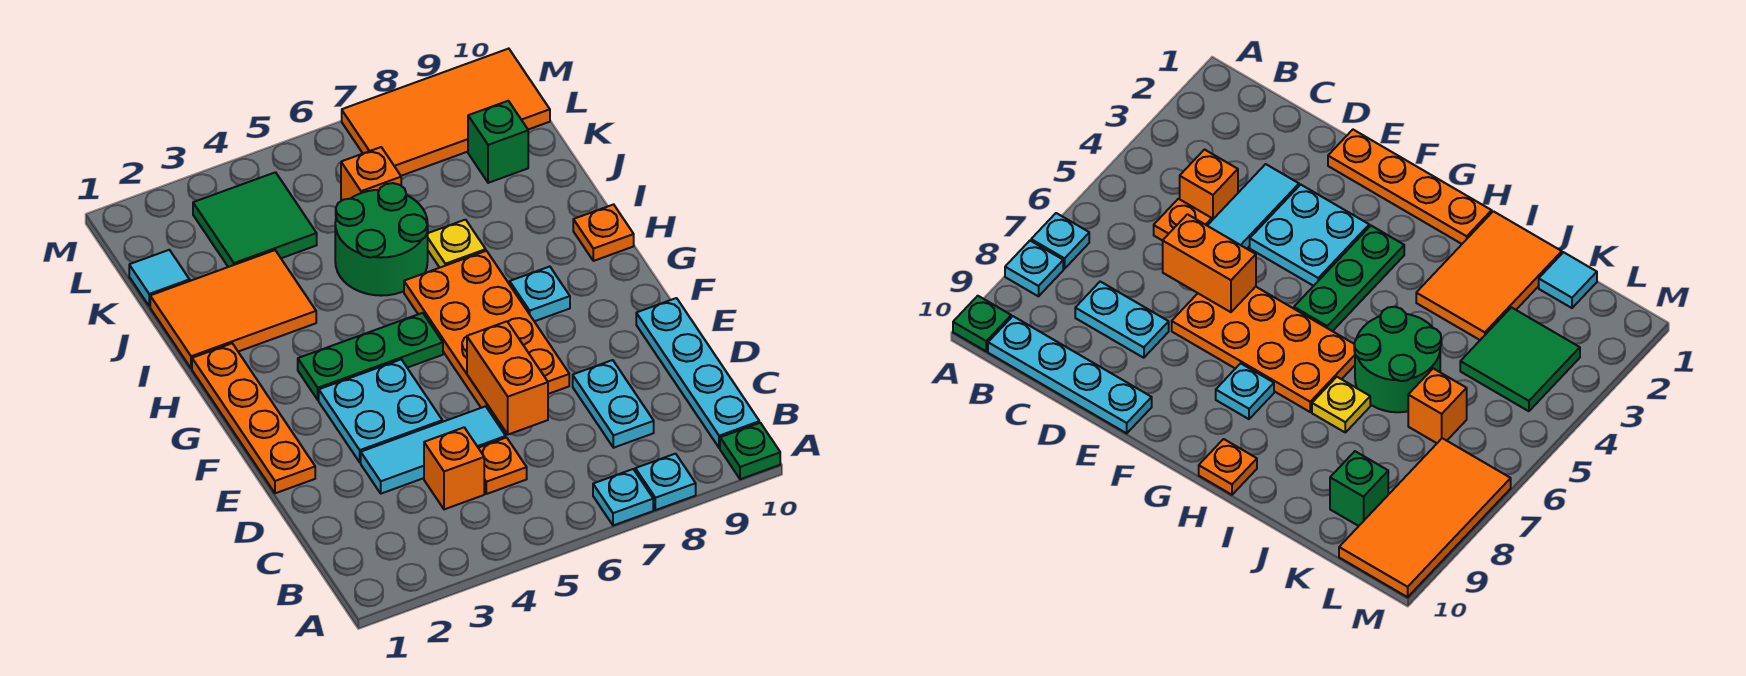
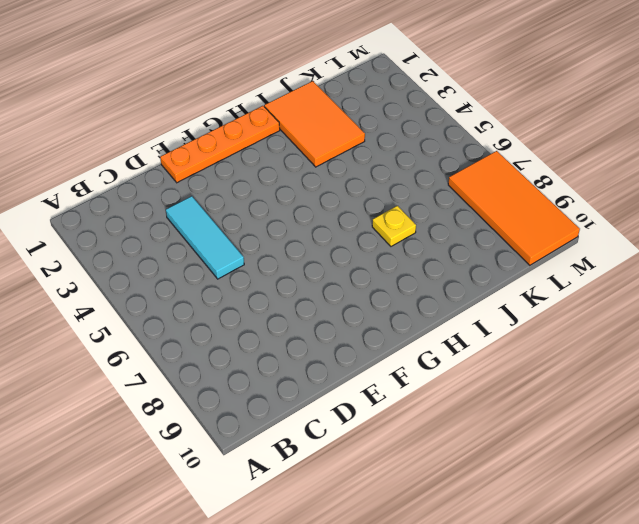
none -> cyan 1x1 plate [593,469,653,526]
none -> cyan 1x1 plate [635,454,696,510]
none -> green 1x1 plate [720,423,780,479]

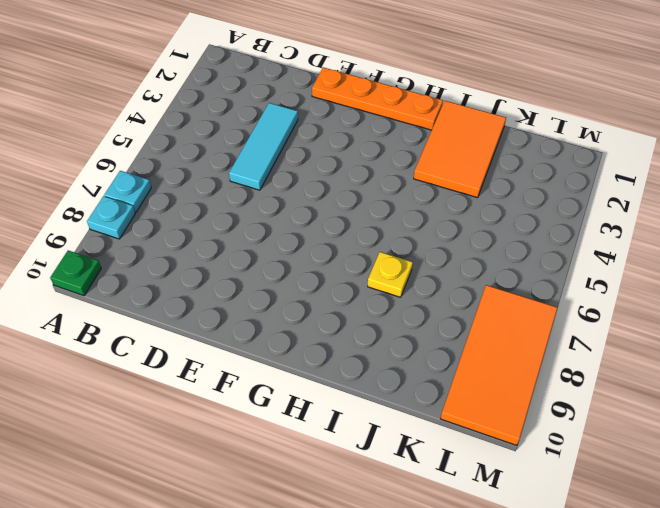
none -> cyan 1x4 plate [636,298,759,448]
none -> orange 1x1 brick [424,428,484,509]
none -> orange 1x1 plate [479,438,527,494]

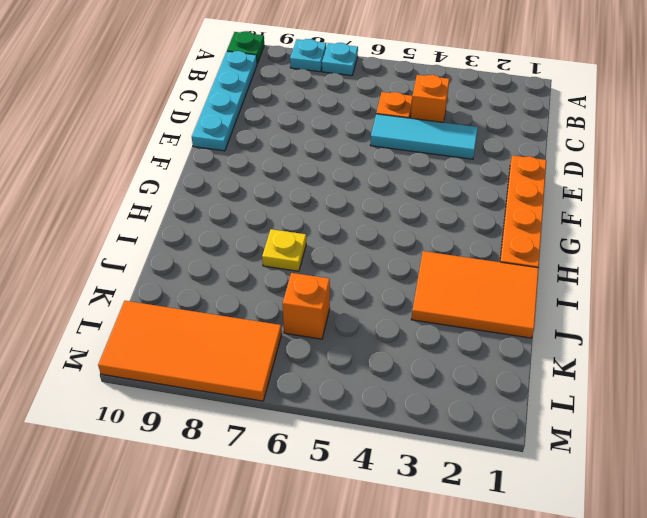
none -> cyan 1x2 plate [573,360,654,448]
none -> cyan 2x2 plate [319,359,442,462]
none -> orange 2x4 plate [404,251,569,415]

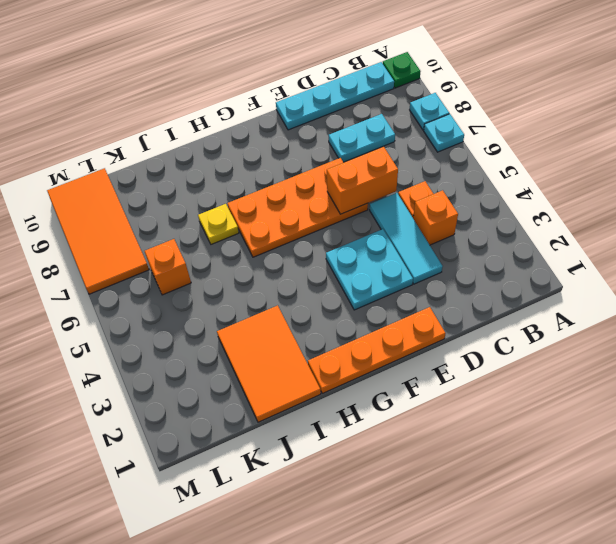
none -> green 1x3 plate [298,313,443,400]
none -> cyan 1x1 plate [510,267,570,321]
none -> orange 1x1 plate [573,204,634,261]

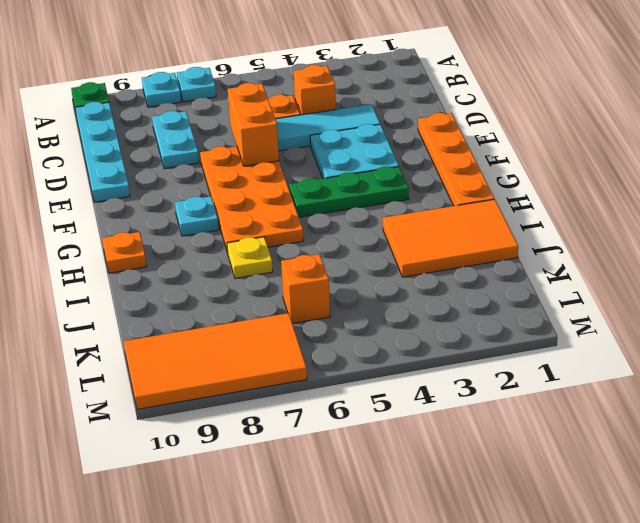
none -> green 2x2 round brick [335,183,428,296]
none -> cyan 1x1 tile [129,250,190,306]
none -> green 2x2 tile [193,172,317,267]

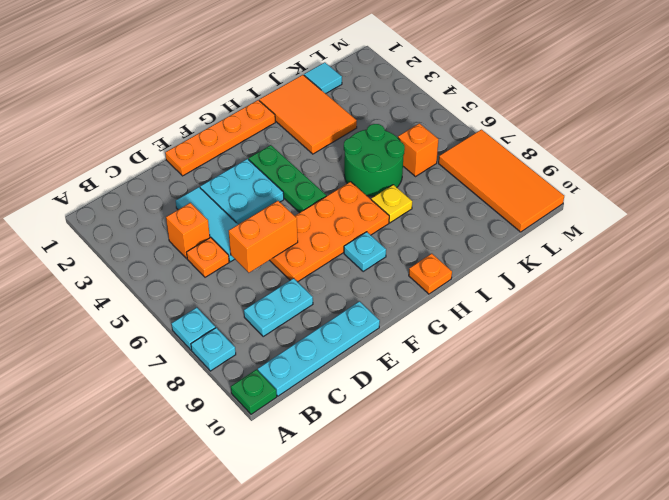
none -> green 2x2 tile [193,172,317,267]
none -> green 1x1 brick [468,101,528,183]

